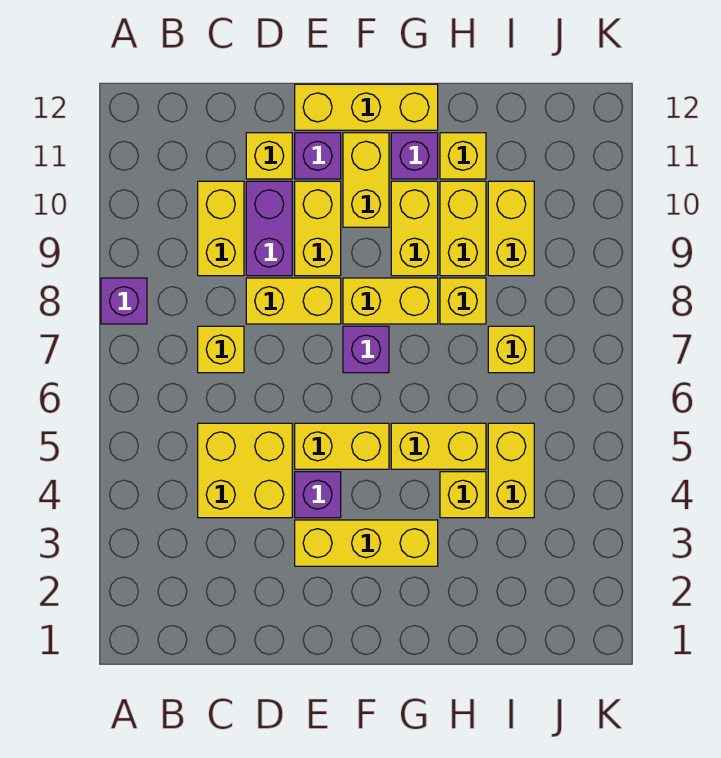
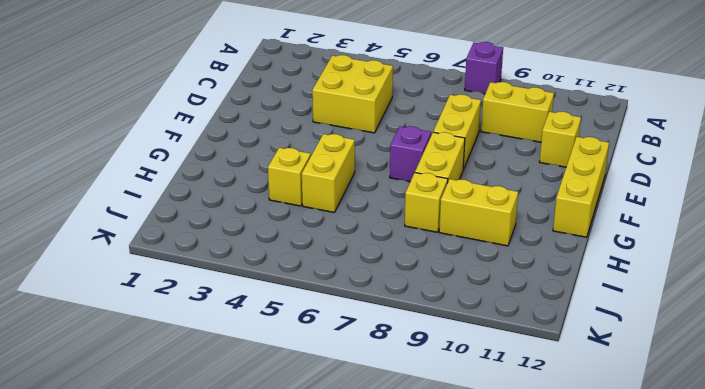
none -> yellow 1x1 brick [198,326,244,373]
none -> purple 1x2 brick [246,181,292,276]
none -> yellow 1x3 brick [295,520,438,566]

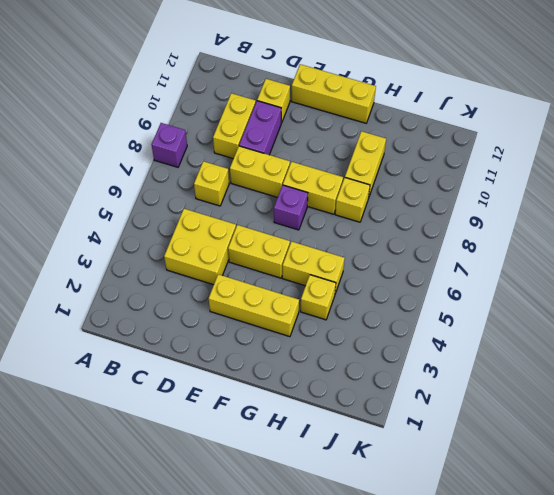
none -> purple 1x1 brick [295,472,341,518]
none -> yellow 1x2 brick [295,181,341,276]
none -> purple 1x1 brick [295,133,341,179]

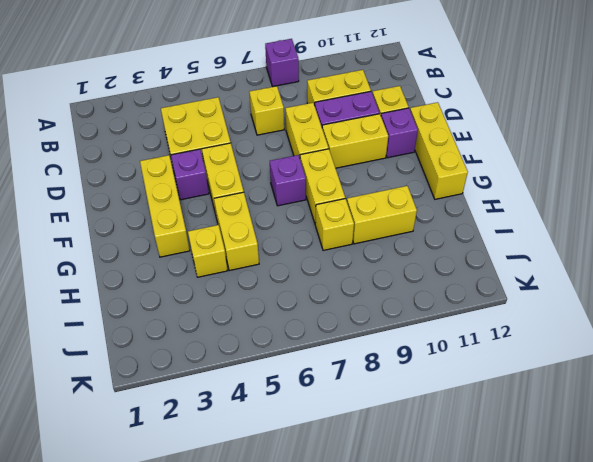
none -> yellow 1x2 brick [343,133,389,227]
none -> yellow 1x2 brick [391,181,438,276]
none -> purple 1x1 brick [391,133,438,179]

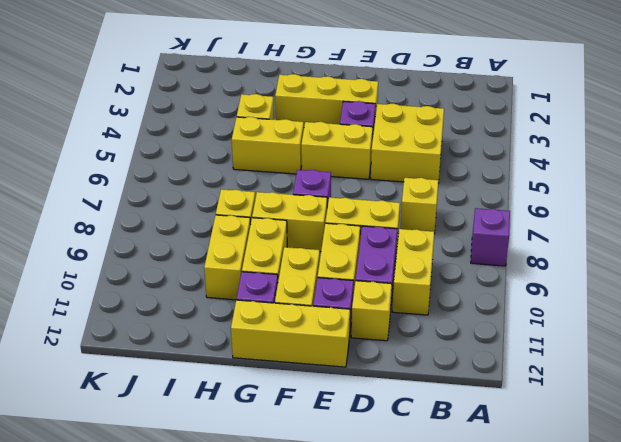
none -> yellow 1x1 brick [440,133,486,179]
none -> yellow 1x2 brick [488,423,534,518]
none -> yellow 1x1 brick [488,326,534,373]

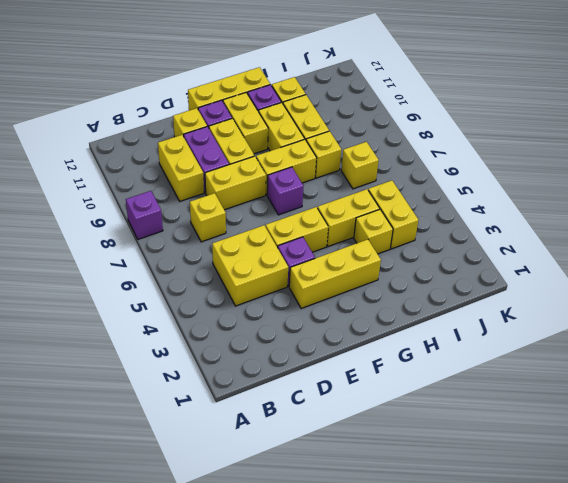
none -> yellow 1x2 brick [488,181,534,276]

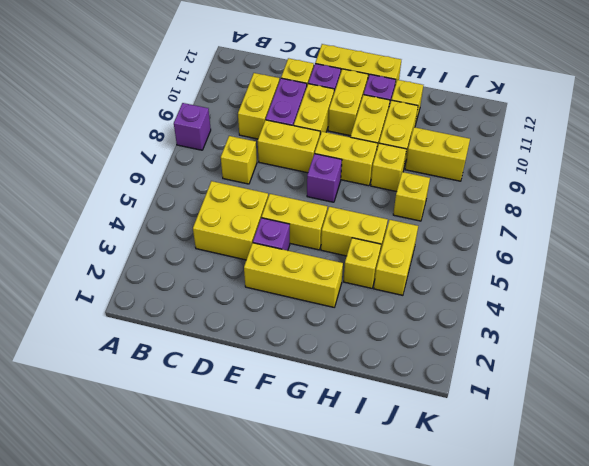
yellow 1x2 brick [405,127,470,181] -> yellow 1x2 brick turned to [488,181,534,276]

